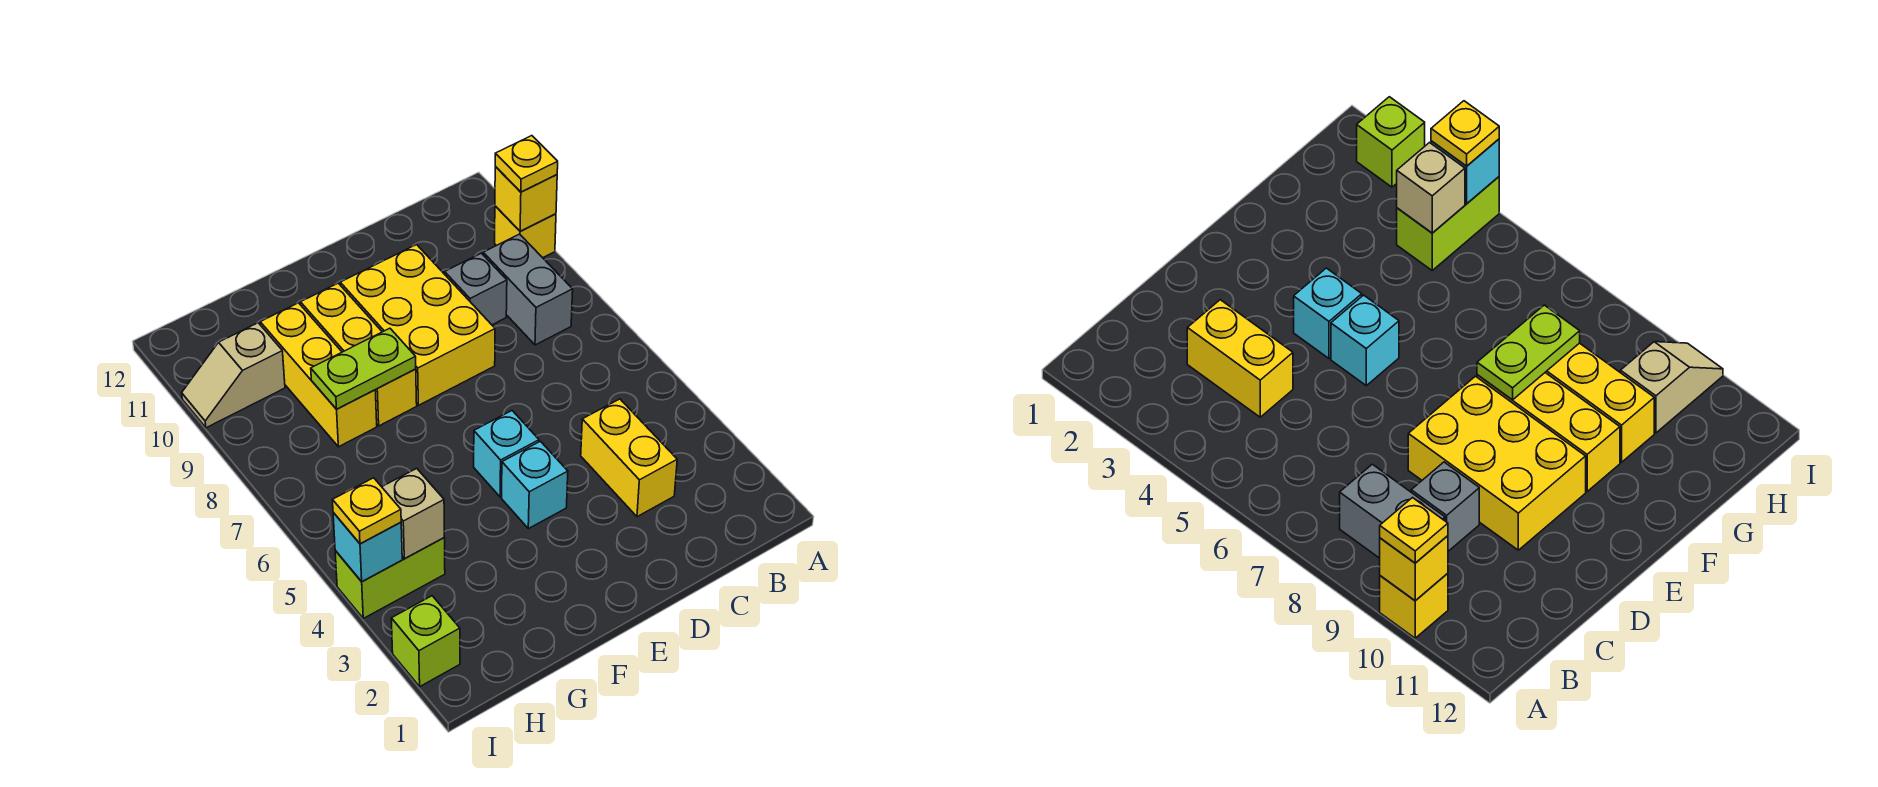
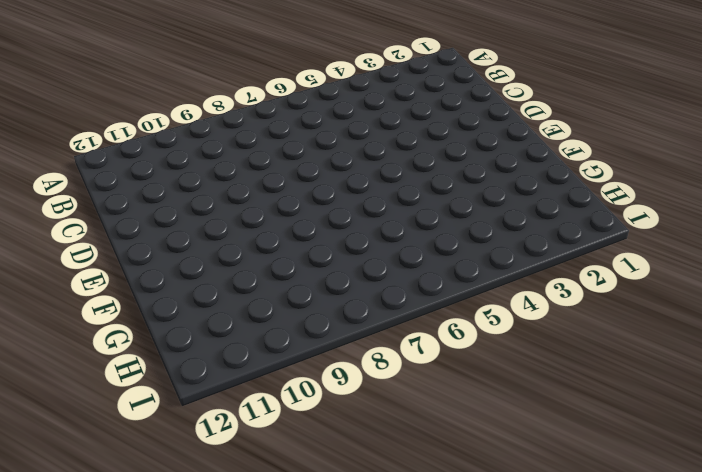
none -> yellow 1x1 brick [495,206,556,258]
none -> grey 1x2 brick [483,234,573,345]
none -> yellow 1x2 brick [581,399,677,517]

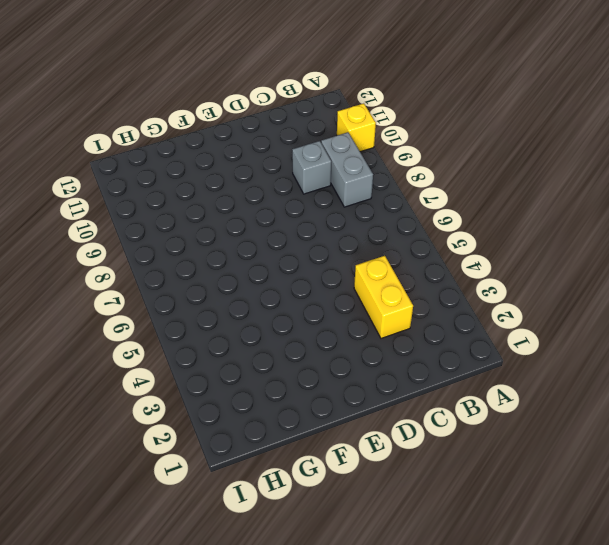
none -> yellow 2x3 brick [340,245,495,405]
none -> cyan 1x1 brick [502,441,568,529]
none -> cyan 1x1 brick [474,411,539,497]

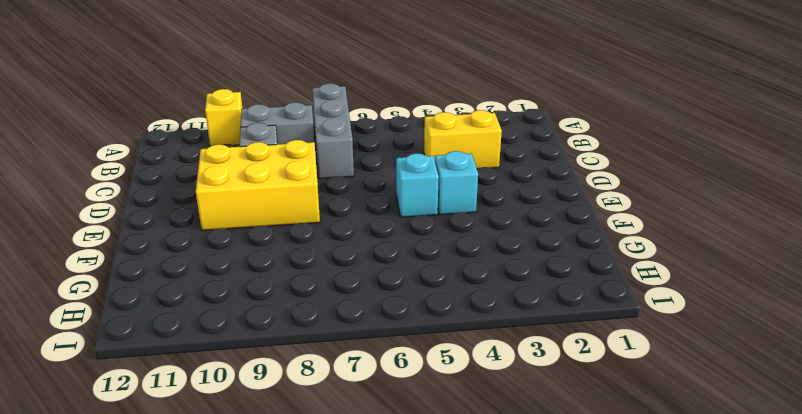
grey 1x3 brick [312,83,354,179] -> none
none -> yellow 1x3 brick [301,283,417,426]
none -> yellow 1x3 brick [260,303,377,447]
none -> lime 1x2 brick [335,538,445,618]

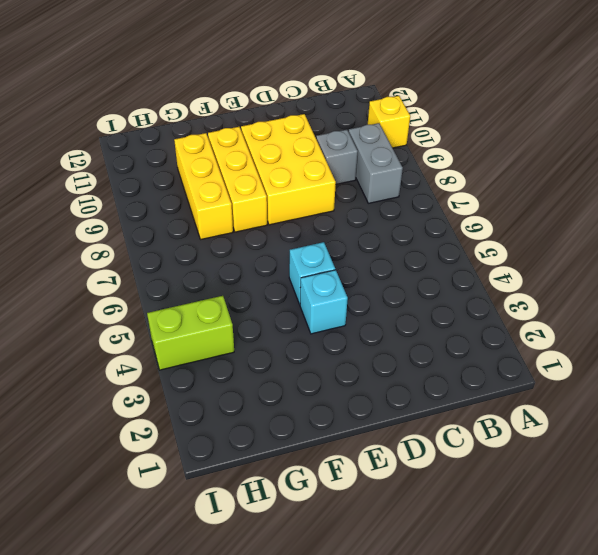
none -> yellow 1x2 brick [581,399,677,517]
none -> tan 1x2 slope [182,323,285,428]
none -> lime 1x1 brick [391,596,460,686]

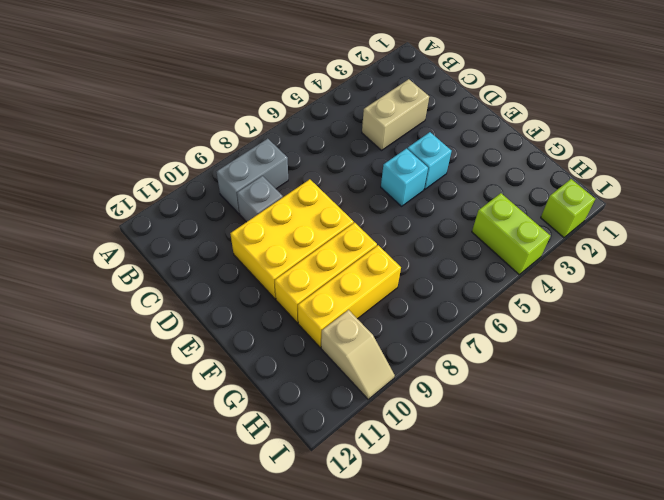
tan 1x2 brick [362,79,429,150] -> yellow 1x2 brick [581,399,677,517]
none -> yellow 1x1 brick [495,206,556,258]
none -> yellow 1x1 brick [495,167,557,231]
none -> lime 1x2 plate [311,328,416,409]

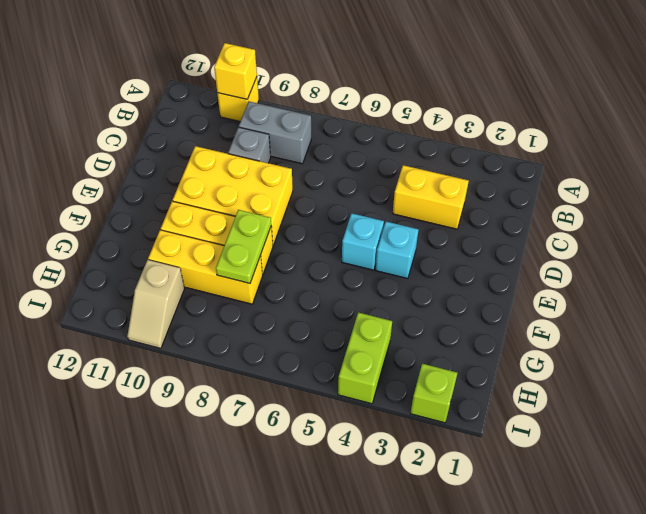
none -> tan 1x1 brick [382,468,444,559]
none -> cyan 1x1 brick [333,513,402,582]
none -> yellow 1x1 plate [495,136,558,192]

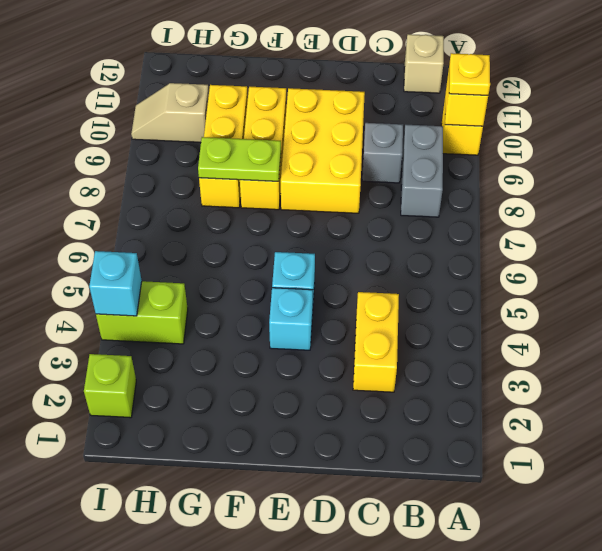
tan 1x1 brick [404,34,444,93] -> tan 1x1 brick moved to [382,468,444,559]
none -> yellow 1x1 plate [333,478,401,544]

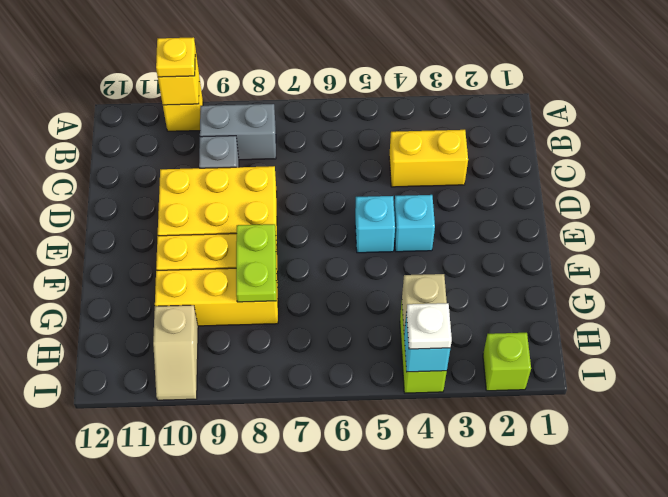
white 1x1 plate [406,303,452,349] -> yellow 1x1 plate [333,478,401,544]

